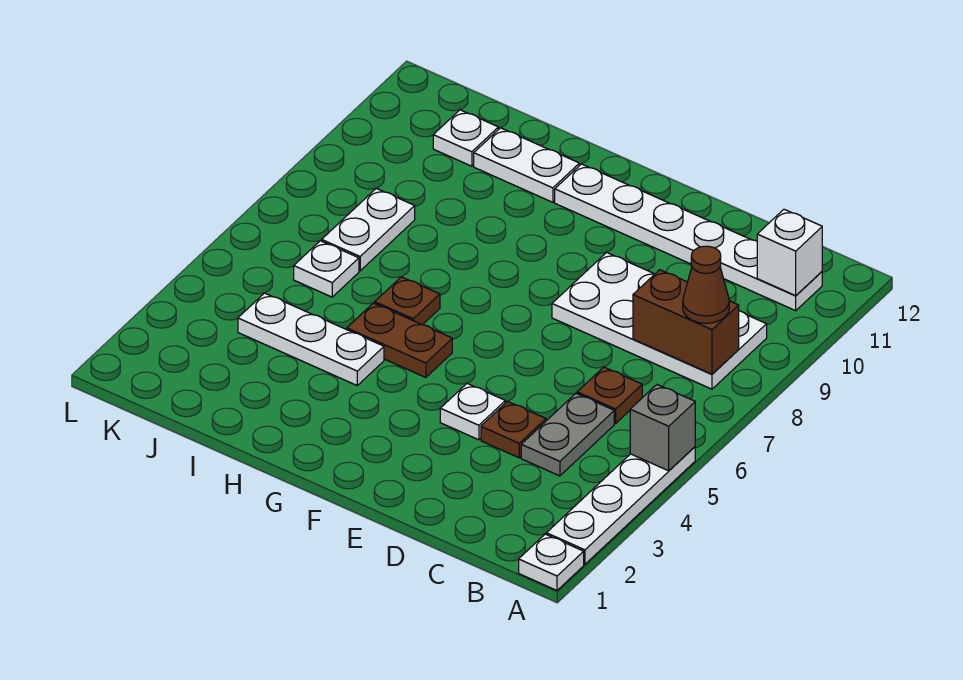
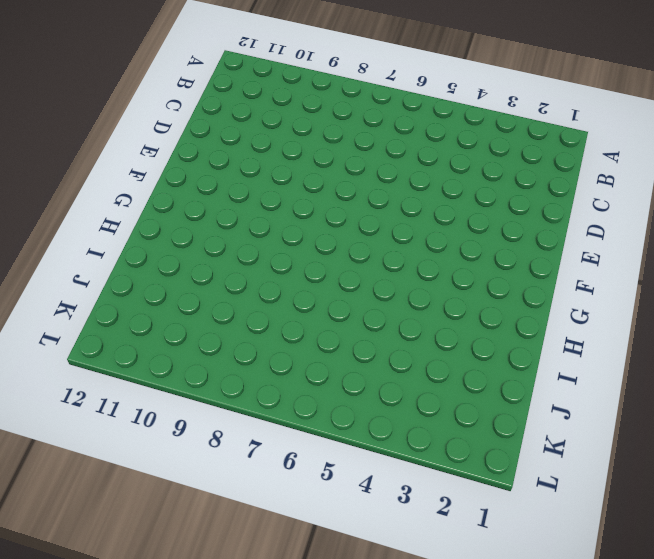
none -> white 1x1 plate [519,534,584,590]
none -> white 1x4 plate [546,447,695,564]
none -> white 2x4 plate [552,252,767,389]

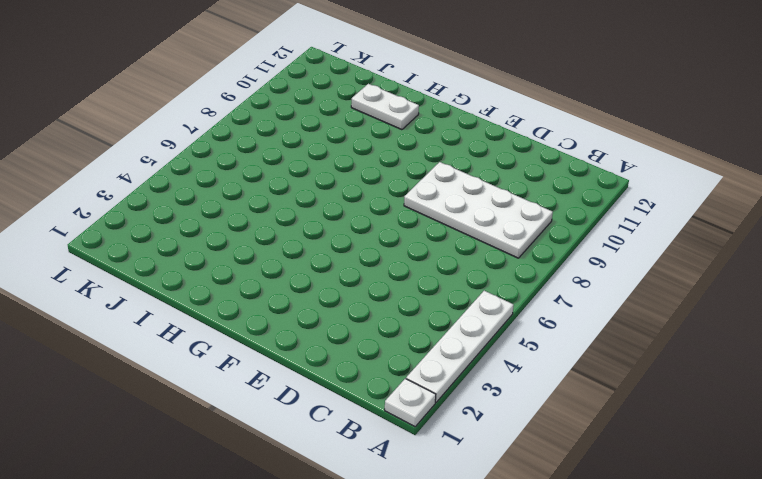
none -> white 1x6 plate [555,164,822,311]
none -> grey 1x2 plate [521,394,614,476]
none -> brown 1x1 plate [577,367,642,423]

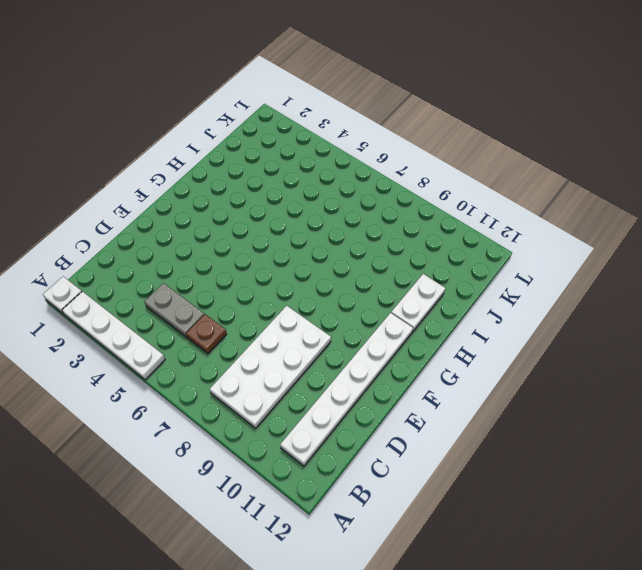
none -> brown 1x1 plate [481,401,546,458]
none -> white 1x1 plate [440,384,505,440]
none -> brown 1x2 plate [347,303,452,378]

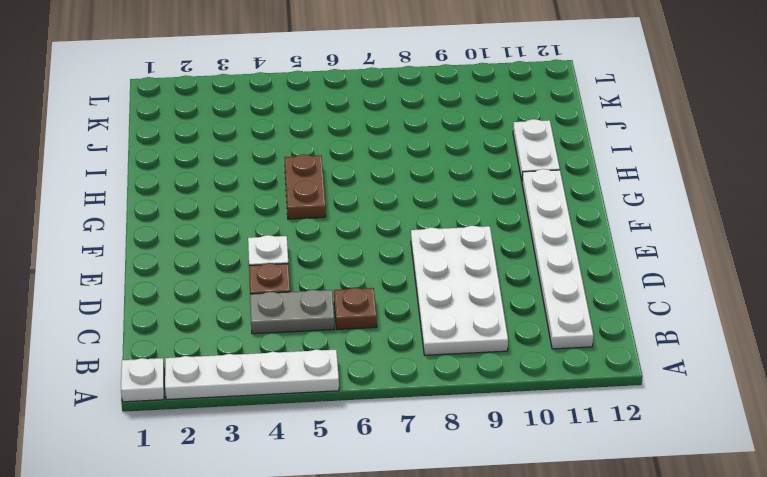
none -> white 1x3 plate [238,293,384,385]
none -> brown 1x1 plate [375,277,440,325]
none -> white 1x1 plate [294,241,359,297]

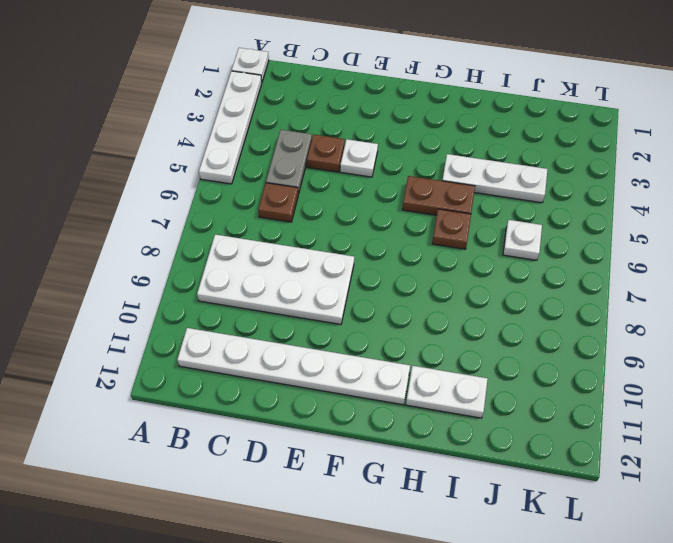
none -> white 1x2 plate [322,188,415,271]
none -> white 1x1 plate [433,110,498,166]
none -> grey 1x1 brick [630,385,695,471]

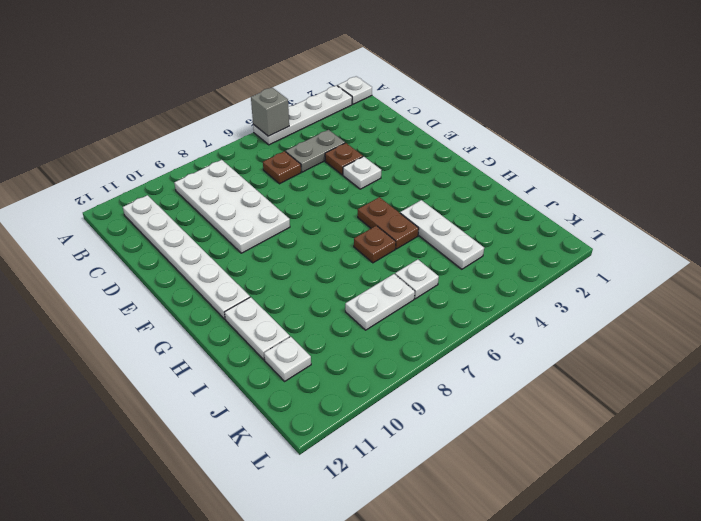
none -> brown 1x2 brick [633,270,739,374]
none -> white 1x1 brick [757,209,822,296]
none -> brown 1x1 cone [683,246,729,323]

